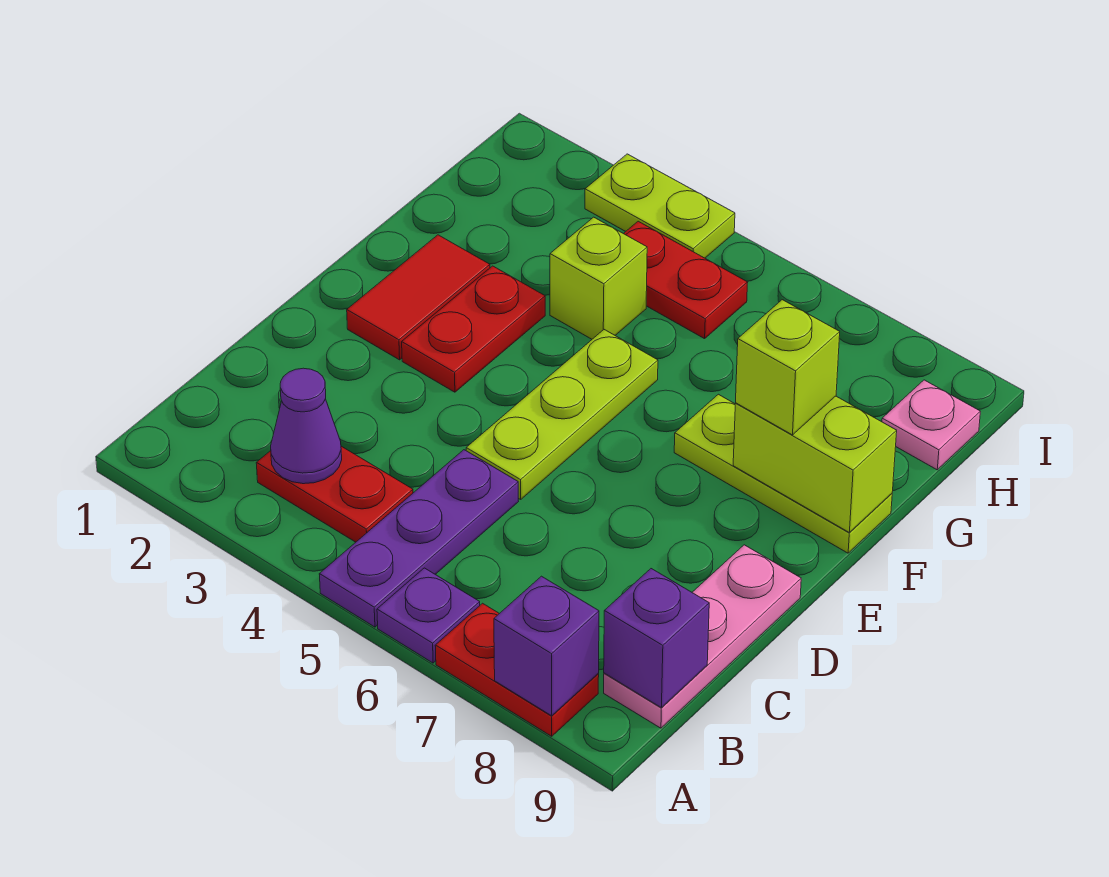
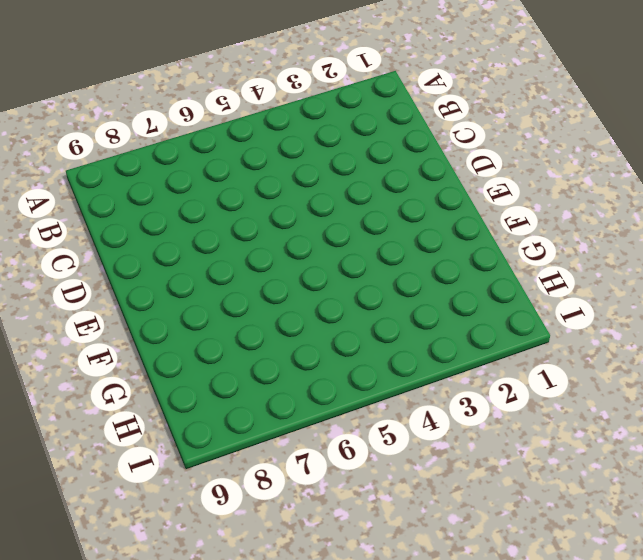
none -> purple 1x3 plate [319,450,519,627]
none -> purple 1x1 plate [377,568,480,663]
none -> red 1x2 plate [435,603,599,736]

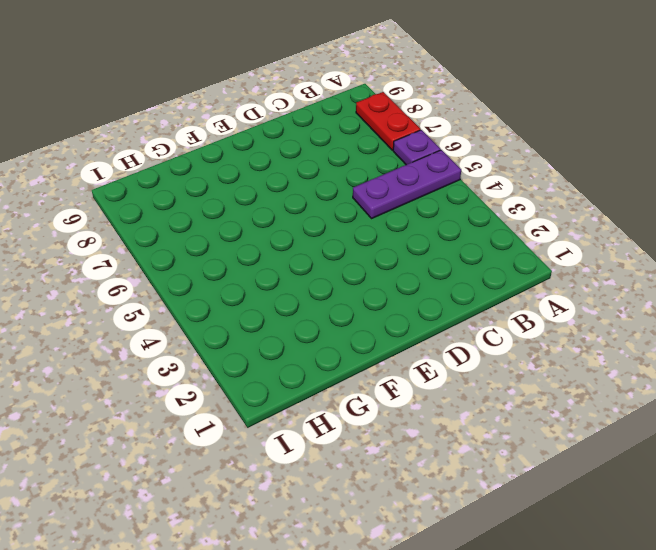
none -> red 1x2 plate [256,446,413,542]
none -> pink 1x3 plate [604,545,801,728]
none -> lime 1x3 plate [466,330,658,499]

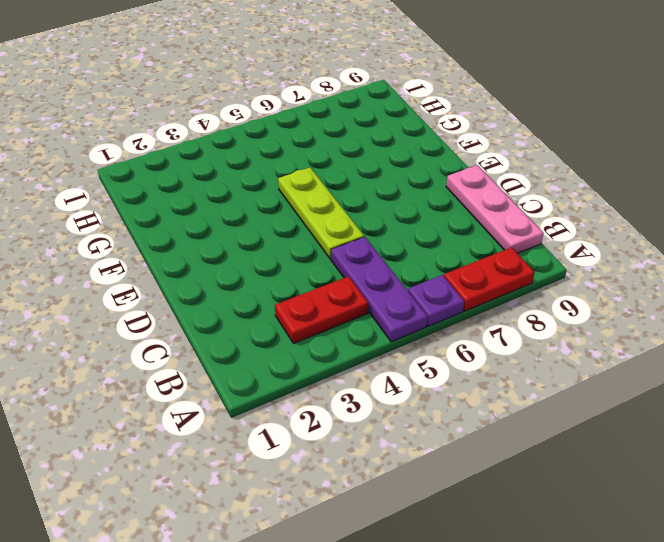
none -> red 1x2 tile [347,235,490,360]
none -> red 1x2 plate [402,266,545,392]
none -> lime 1x3 plate [674,394,892,553]

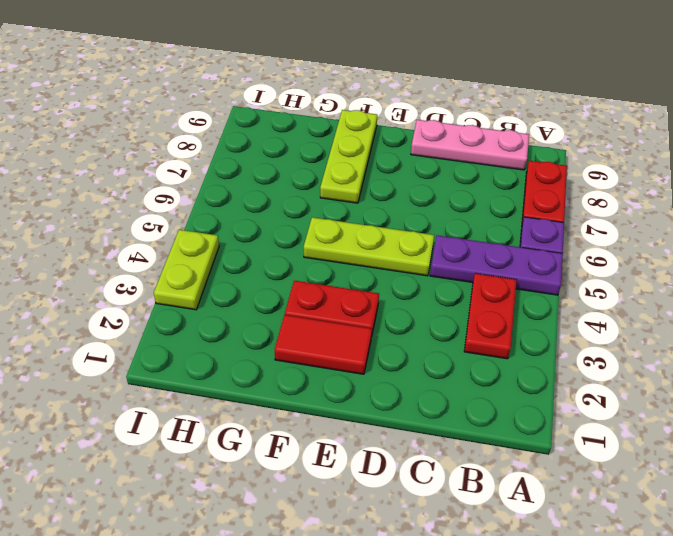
none -> lime 1x1 brick [550,217,647,339]
none -> red 1x2 plate [624,221,748,339]
none -> pink 1x1 plate [882,380,980,470]

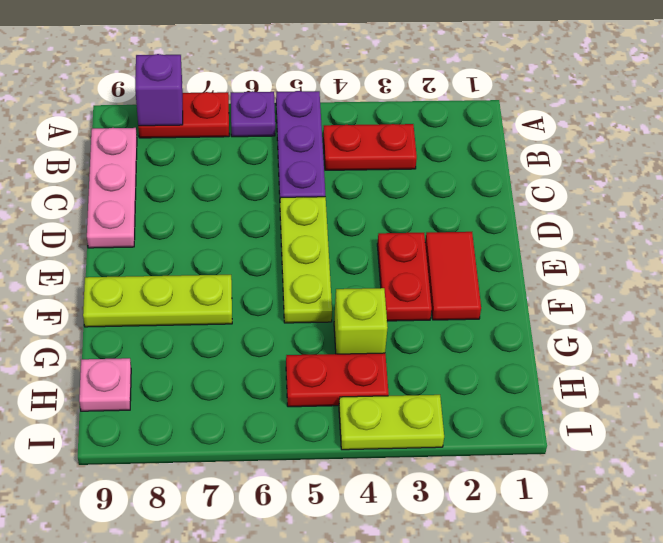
none -> purple 1x1 cone [271,368,342,484]
none -> purple 1x1 brick [604,569,709,708]
none -> lime 1x2 brick [733,396,897,532]

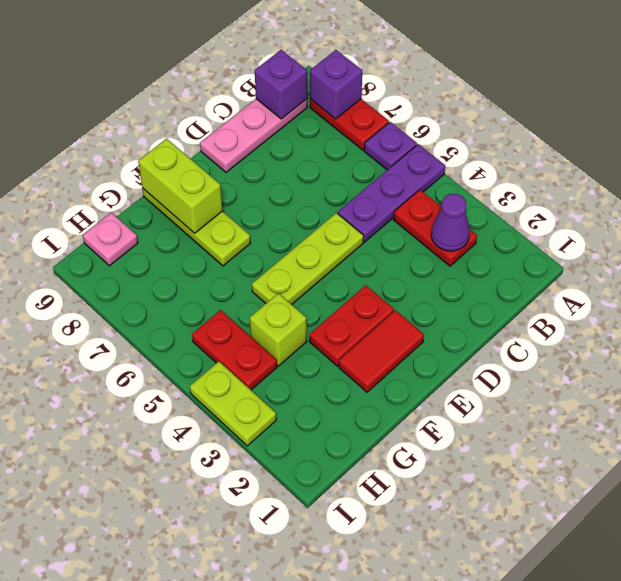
none -> lime 1x1 brick [736,300,840,435]

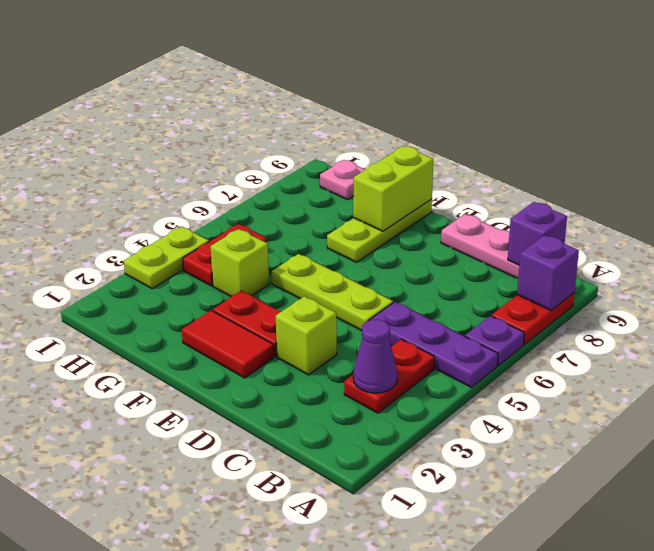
lime 1x1 brick [276,296,337,375] -> lime 1x1 brick moved to [736,300,840,435]

